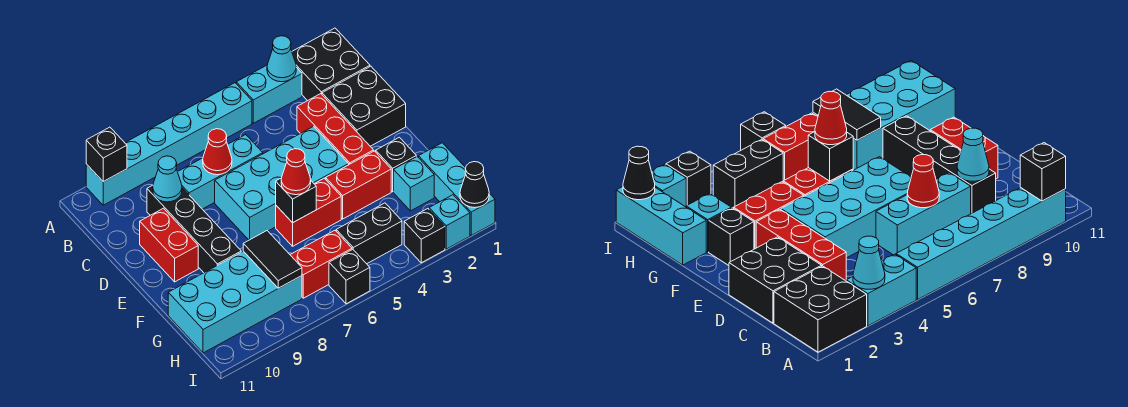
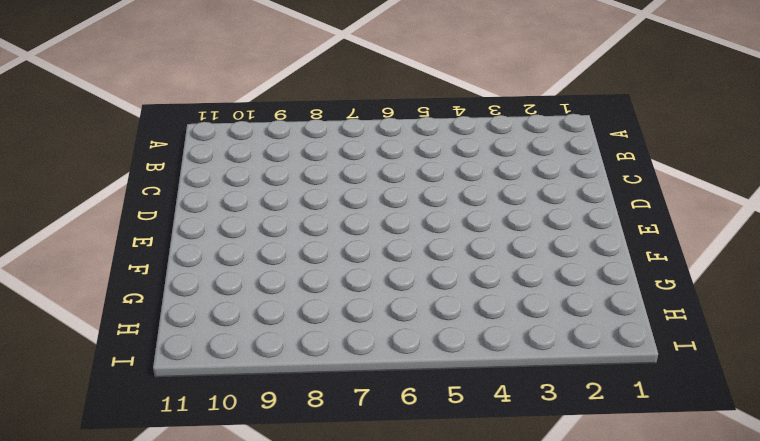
none -> black 2x2 brick [292,28,370,101]
none -> cyan 1x2 brick [236,65,302,123]
none -> cyan 1x6 brick [86,83,252,205]

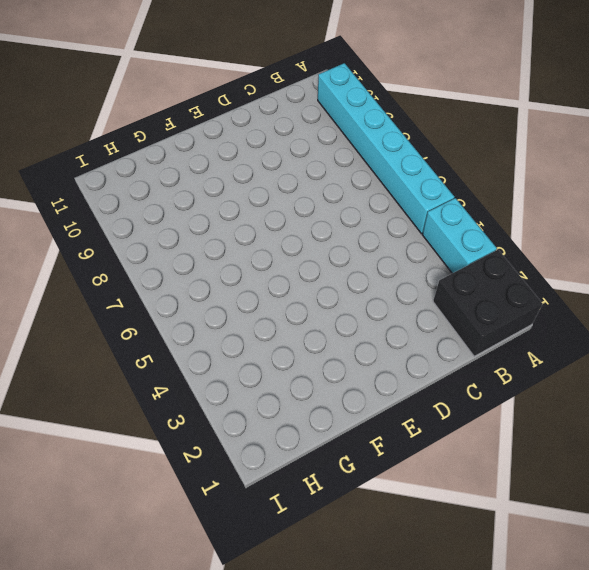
none -> black 2x2 brick [322,66,406,146]
none -> red 1x3 brick [297,94,374,164]
none -> cyan 1x3 brick [178,135,263,209]

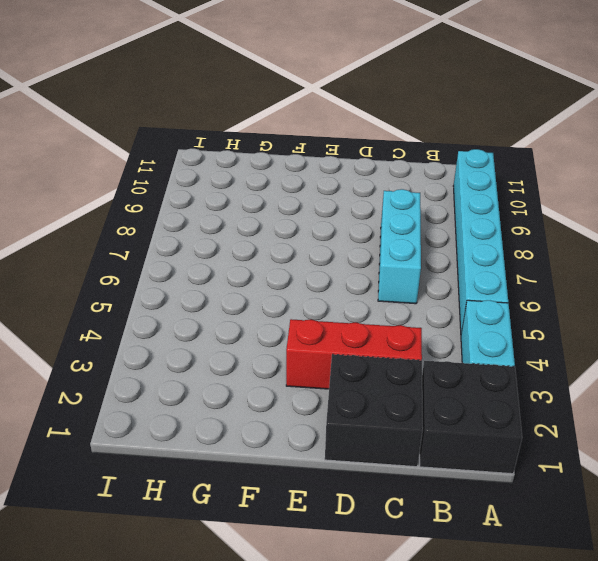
none -> black 1x4 brick [147,185,241,273]
none -> cyan 2x4 brick [215,126,349,240]
none -> red 1x2 brick [140,208,198,282]

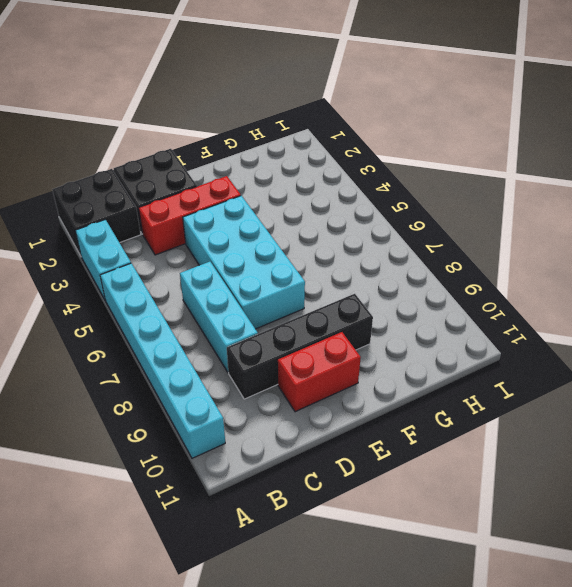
none -> black 1x1 brick [376,137,416,192]
none -> red 1x2 brick [326,151,391,219]
none -> red 1x2 brick [276,178,341,246]

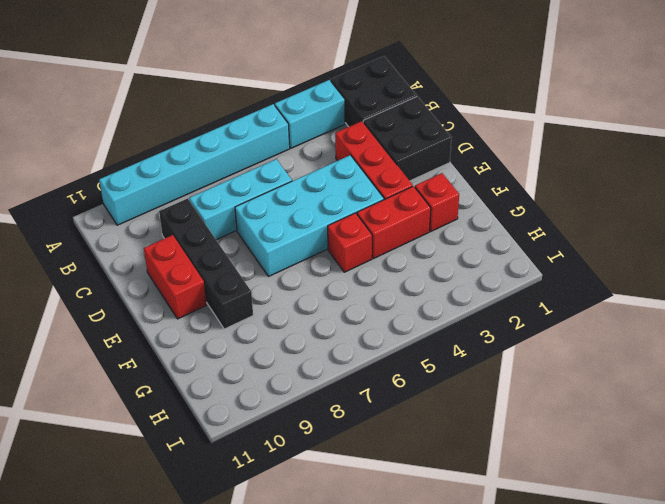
red 1x1 brick [415,173,459,231] -> black 1x1 brick [376,137,416,192]
red 1x1 brick [328,213,372,272] -> red 1x2 brick [276,178,341,246]
none -> cyan 1x3 brick [419,143,495,235]
none -> cyan 1x1 brick [393,157,434,211]
none -> cyan 2x4 brick [168,251,302,353]

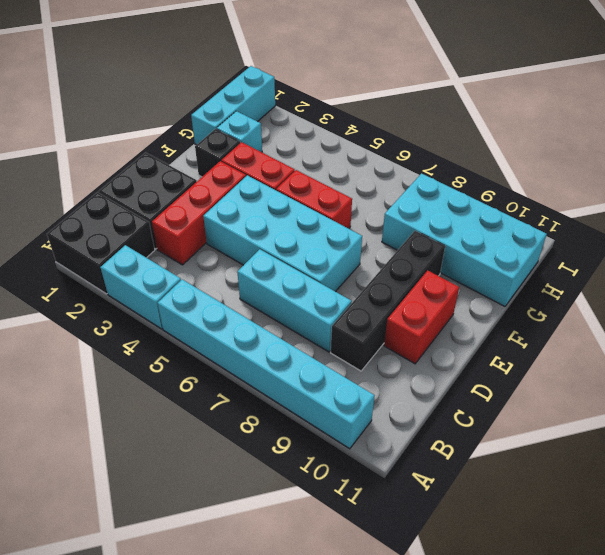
none -> black 1x2 brick [336,203,402,264]
none -> red 1x2 brick [290,230,352,298]
none -> cyan 1x1 brick [429,195,470,249]

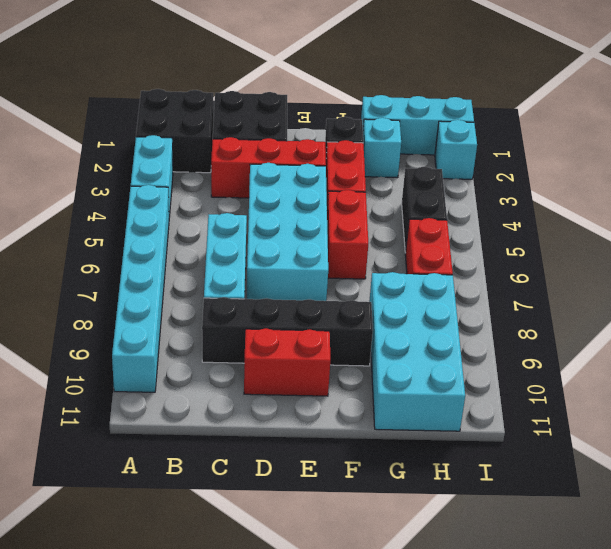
none -> black 1x1 brick [404,209,445,263]
none -> black 1x1 brick [329,249,370,304]
none -> cyan 1x1 cone [267,36,296,82]

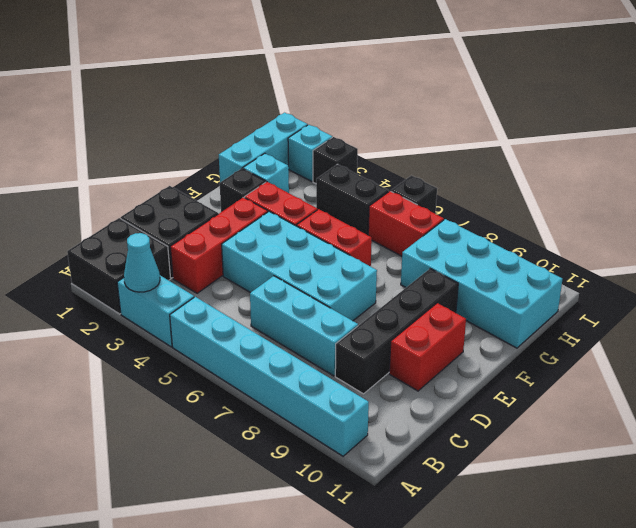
none -> black 1x1 brick [86,127,127,182]
none -> red 1x1 cone [203,129,232,175]
none -> cyan 1x1 cone [153,156,182,202]

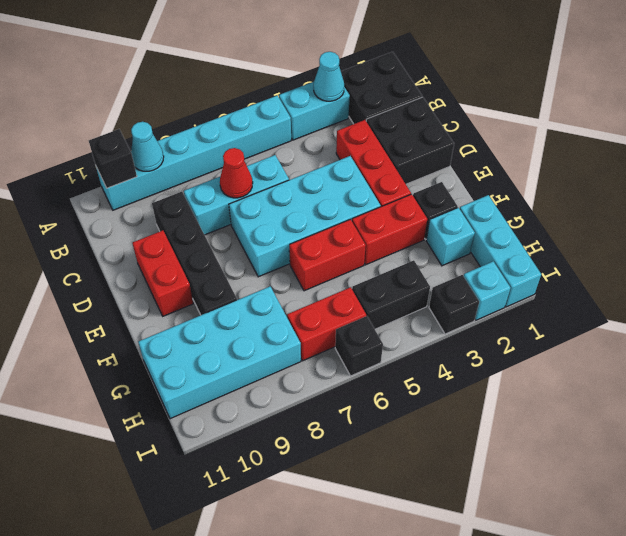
cyan 1x1 cone [131,122,164,171] -> cyan 1x1 cone moved to [153,156,182,202]
none -> black 1x1 brick [276,178,316,223]
none -> black 1x2 tile [243,231,302,288]
none -> black 1x1 cone [460,162,489,207]

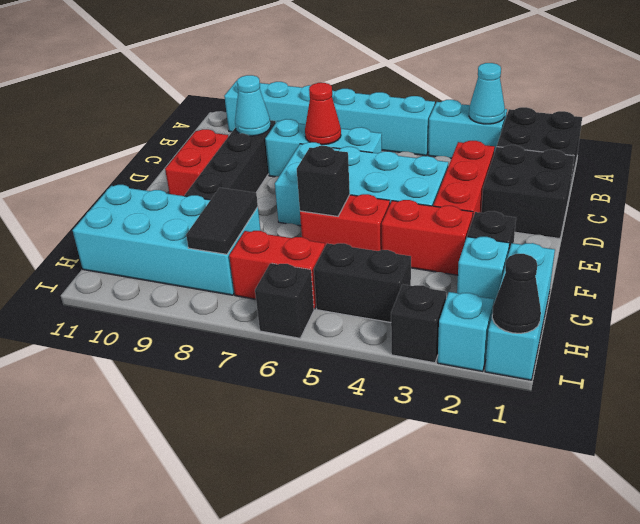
none -> black 1x1 brick [86,127,127,182]
none -> red 1x1 cone [281,149,311,195]

